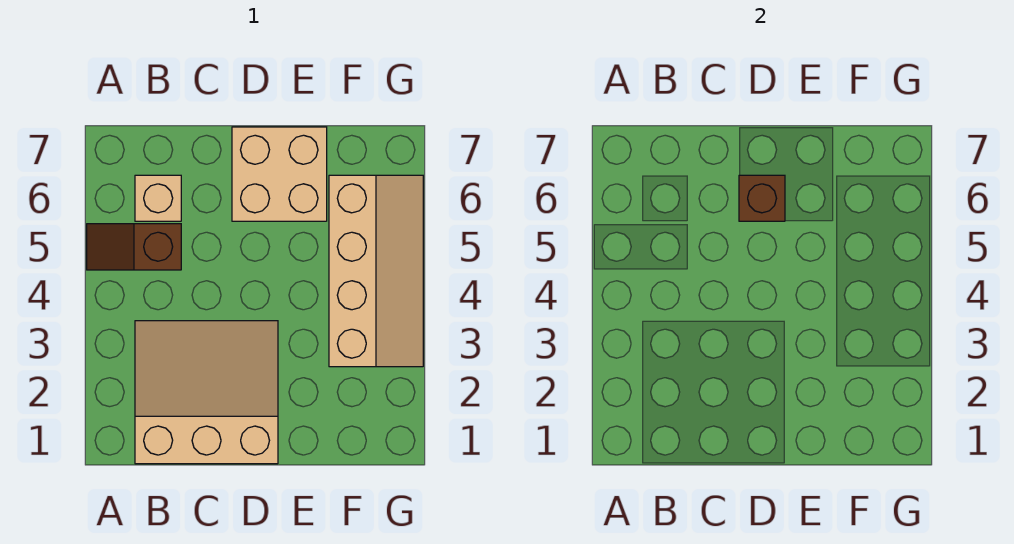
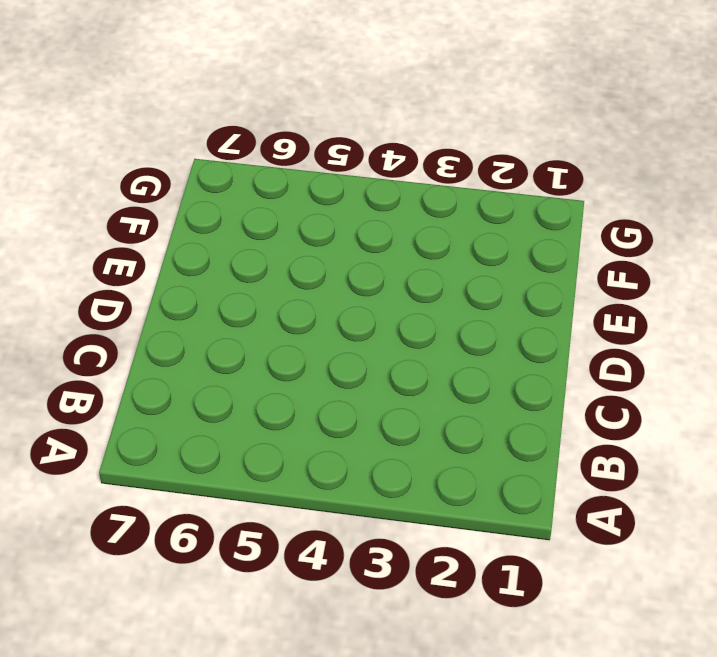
none -> brown 1x2 slope [87,224,181,270]
none -> tan 3x3 slope [135,321,278,464]

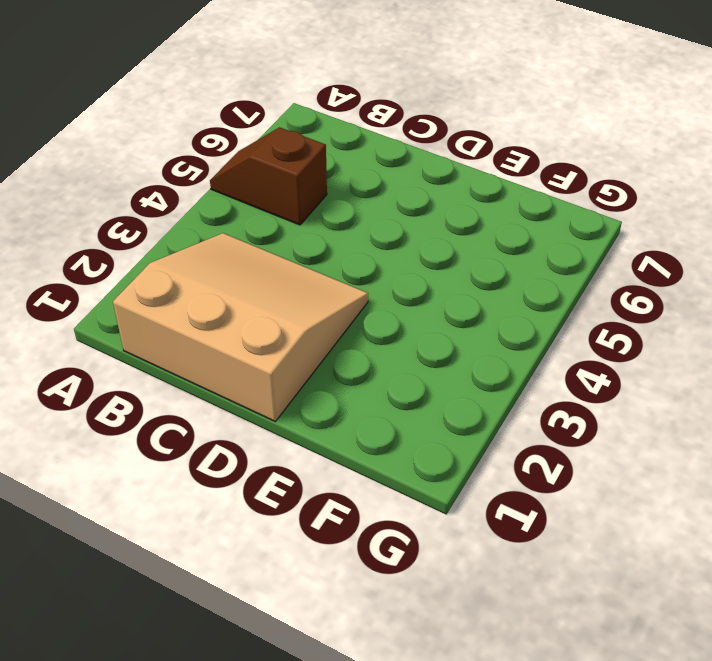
none -> tan 1x1 brick [135,175,181,221]
none -> tan 2x2 brick [232,127,327,221]

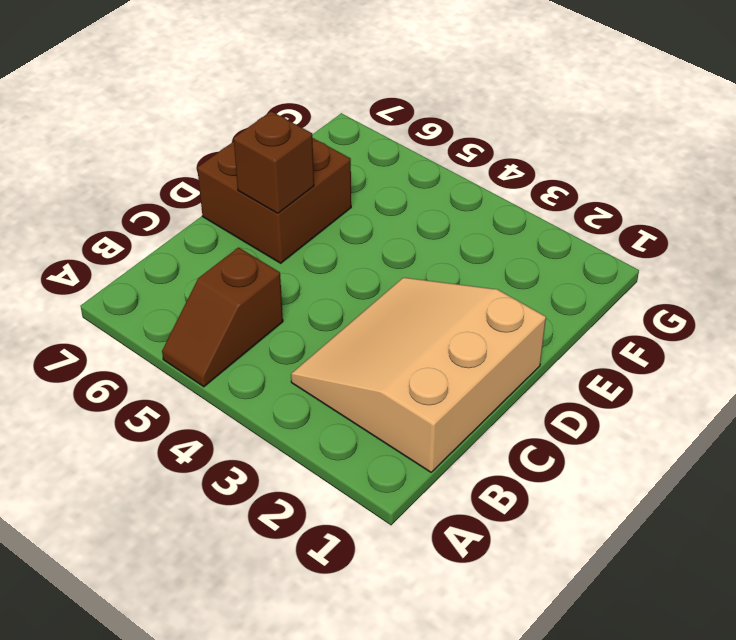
brown 2x2 brick [197,138,351,263] -> tan 2x2 brick [232,127,327,221]
none -> tan 1x1 brick [135,175,181,221]
none -> tan 2x4 slope [329,175,423,367]

